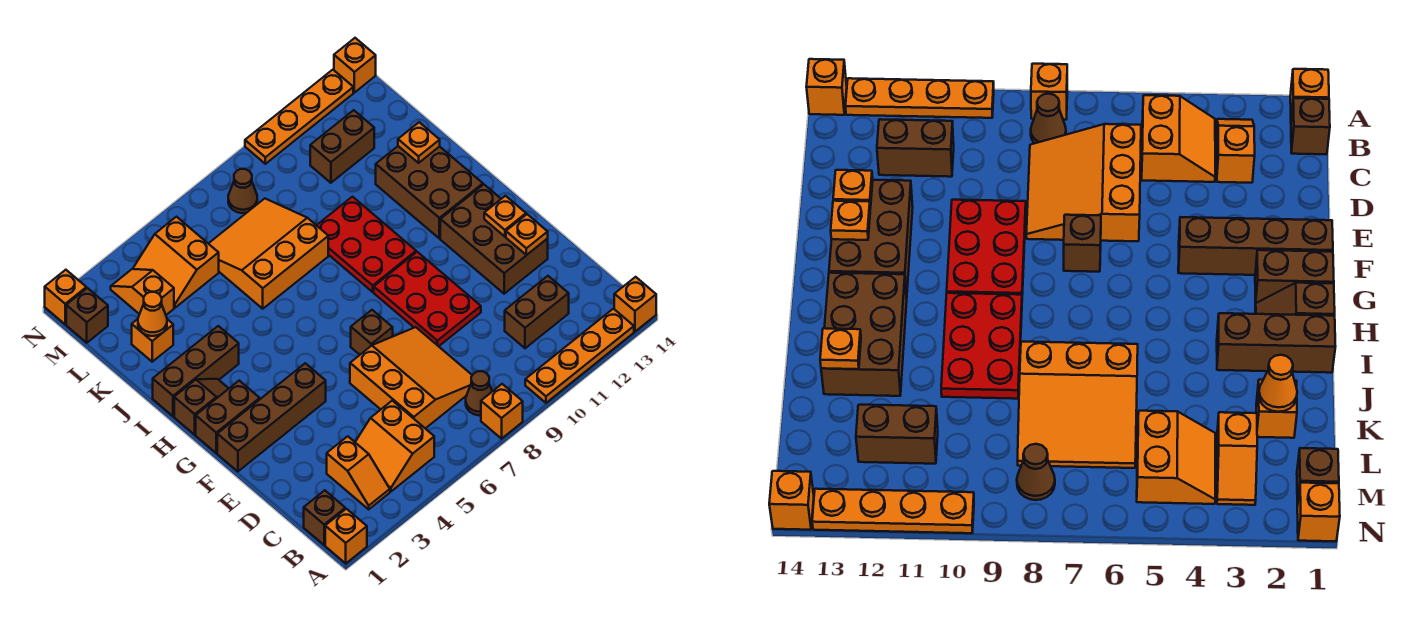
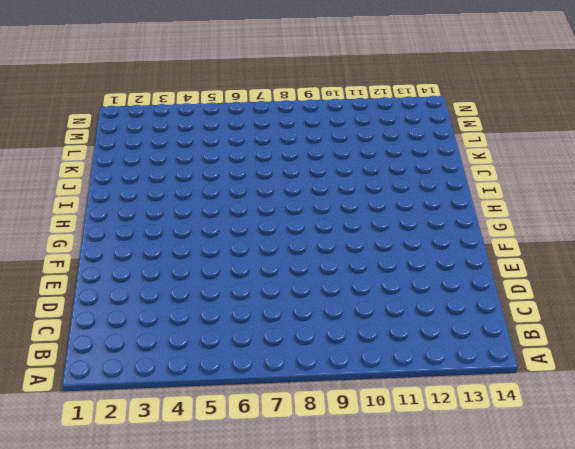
none -> orange 1x1 brick [325,509,367,563]
none -> orange 1x1 brick [481,384,523,439]
none -> orange 1x4 plate [525,309,634,403]
none -> orange 1x1 brick [614,277,656,332]

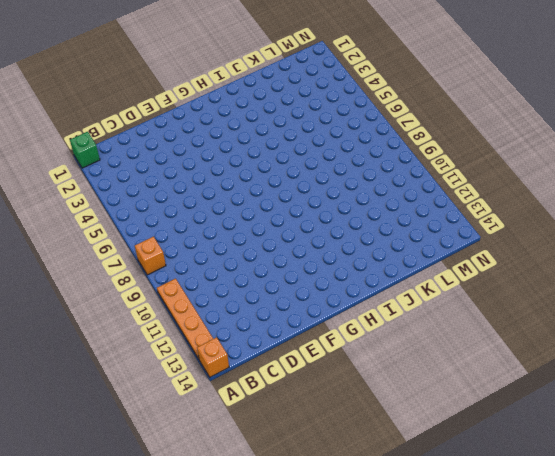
green 1x1 brick [70,132,100,168] -> orange 1x1 brick [325,509,367,563]
none -> brown 1x1 brick [304,490,345,545]
none -> orange 1x2 slope [327,436,390,509]
none -> orange 2x2 slope [355,401,434,491]
none -> brown 1x1 cone [466,371,492,415]

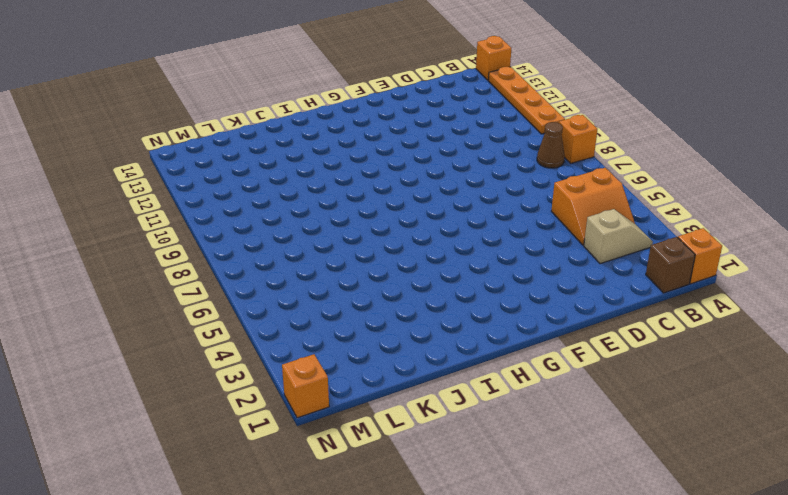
tan 1x2 slope [584,209,653,264] -> orange 1x2 slope [327,436,390,509]
none -> orange 3x3 slope [350,327,472,428]
none -> brown 1x2 brick [505,276,569,348]
none -> red 2x3 plate [374,252,481,346]
none -> brown 2x3 brick [440,185,548,294]

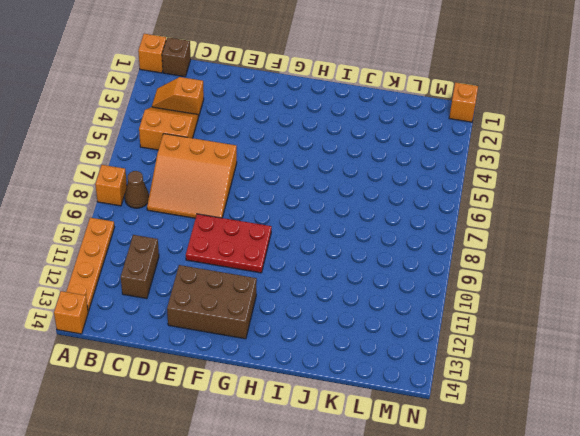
none -> brown 1x4 brick [217,363,326,471]
none -> brown 1x1 brick [351,310,393,355]
none -> brown 1x2 brick [196,381,260,453]
none -> brown 1x2 slope [174,379,229,435]

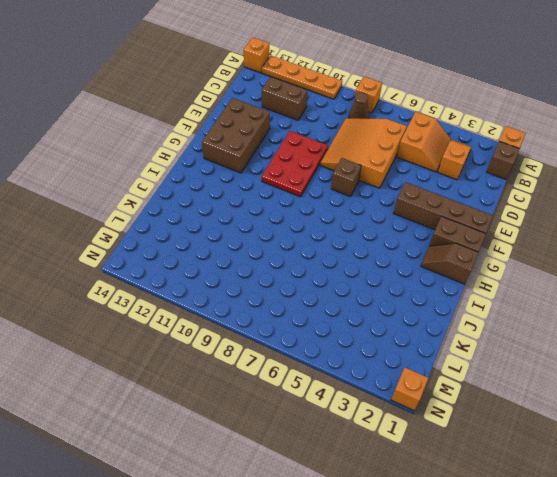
none -> red 2x3 plate [317,197,416,292]
none -> brown 2x3 brick [376,146,483,239]
none -> brown 1x3 brick [153,326,239,416]
none -> orange 3x3 slope [208,199,328,309]

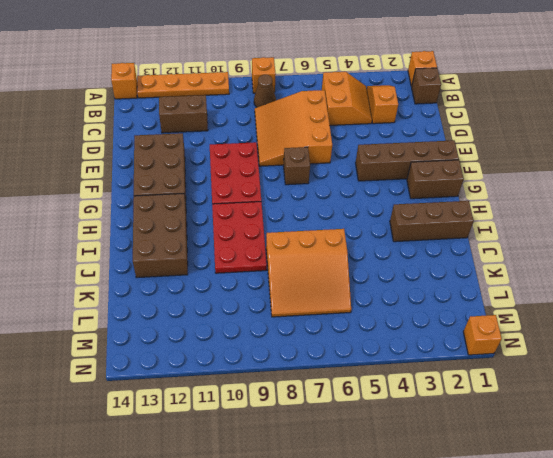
none -> brown 1x2 slope [174,379,229,435]
none -> orange 1x1 brick [132,319,173,362]
none -> orange 1x2 slope [111,269,174,315]
none -> orange 2x2 slope [133,217,219,308]

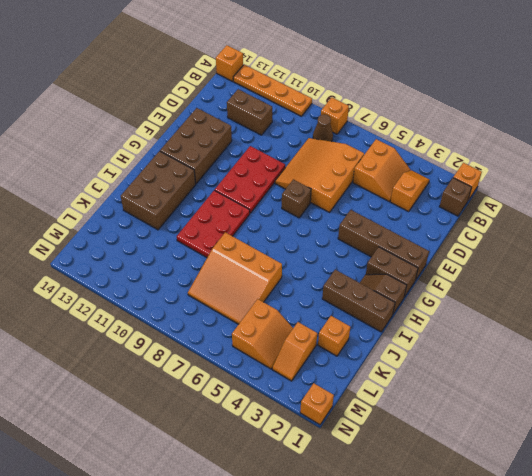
none -> brown 1x2 brick [310,110,374,183]
none -> brown 1x1 brick [66,288,108,343]
none -> brown 1x1 cone [228,169,257,213]
none -> orange 1x4 plate [245,70,353,164]

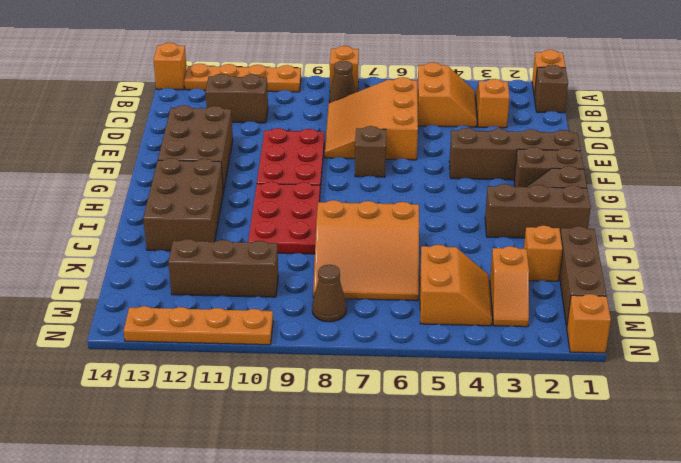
brown 1x3 brick [559,226,606,327] -> brown 1x1 brick [66,288,108,343]
brown 1x3 brick [168,239,278,297] -> brown 1x2 brick [310,110,374,183]
none -> orange 1x1 brick [334,38,376,93]
none -> orange 1x1 plate [506,214,548,255]
none -> orange 1x1 plate [484,196,526,237]
none -> orange 1x1 plate [398,122,440,163]

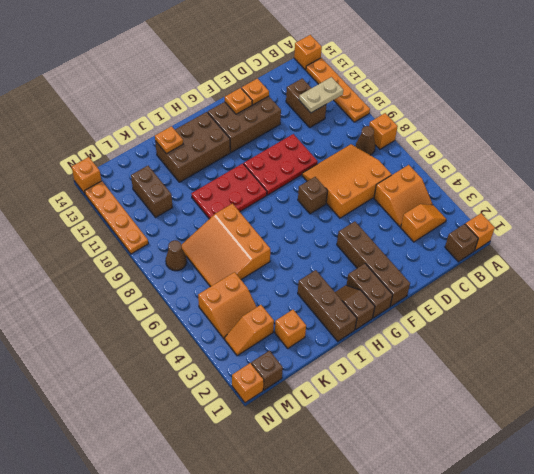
tan 1x2 plate [299,77,343,113] -> none
none -> orange 1x1 cone [138,292,167,336]

